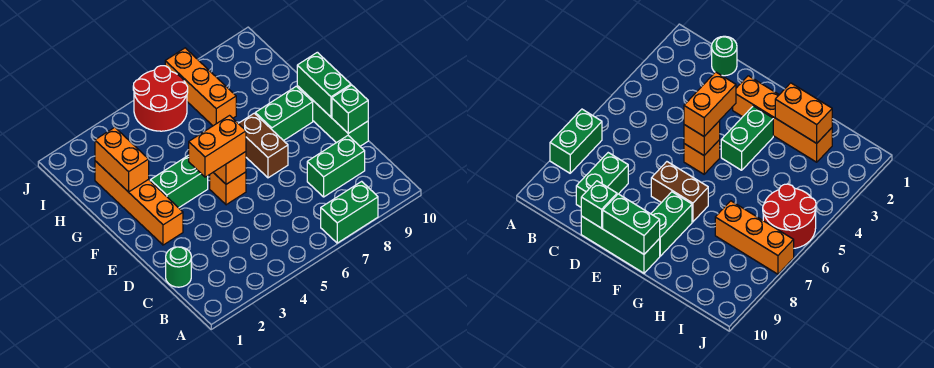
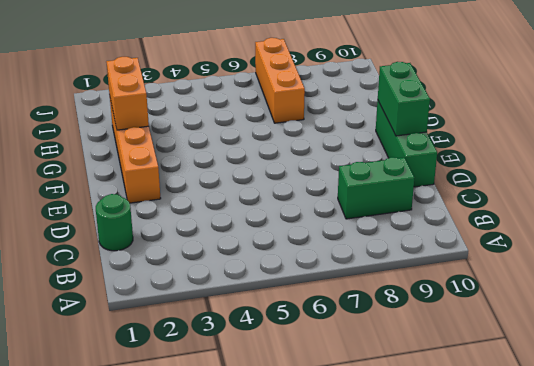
none -> green 1x2 brick [321,181,378,243]
none -> orange 1x1 brick [210,172,246,205]
none -> brown 1x2 brick [238,113,288,178]

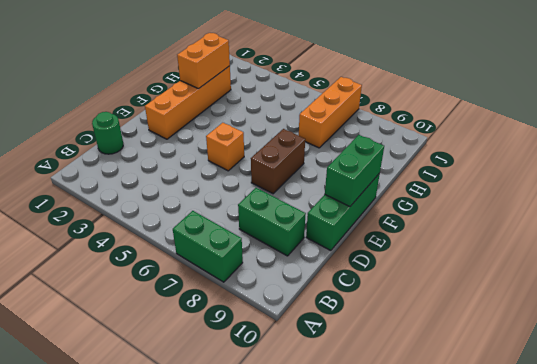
none -> green 1x2 brick [150,155,208,208]
none -> green 1x2 brick [255,86,313,141]
none -> red 2x2 round brick [133,66,188,131]

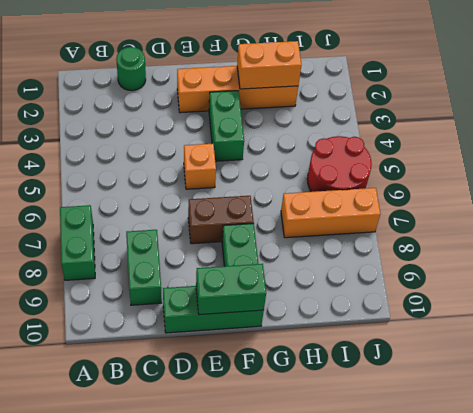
none -> green 1x1 brick [332,85,368,133]
none -> orange 1x1 brick [213,152,246,184]
none -> orange 1x2 brick [189,116,246,177]

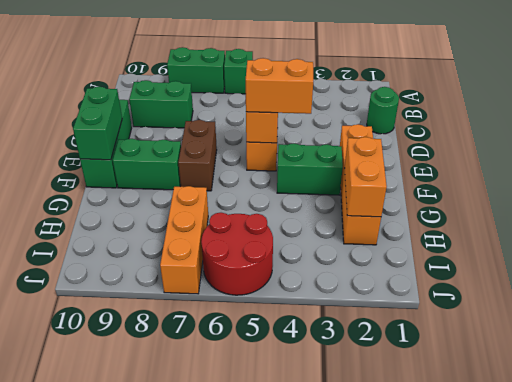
green 1x1 brick [224,49,253,94] -> green 1x1 brick moved to [332,85,368,133]

